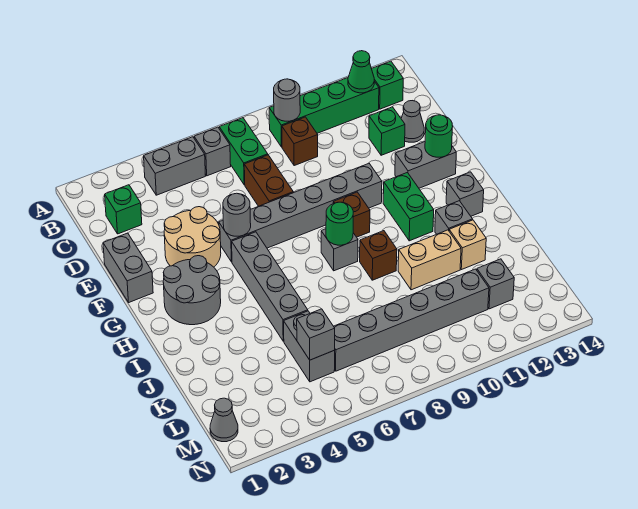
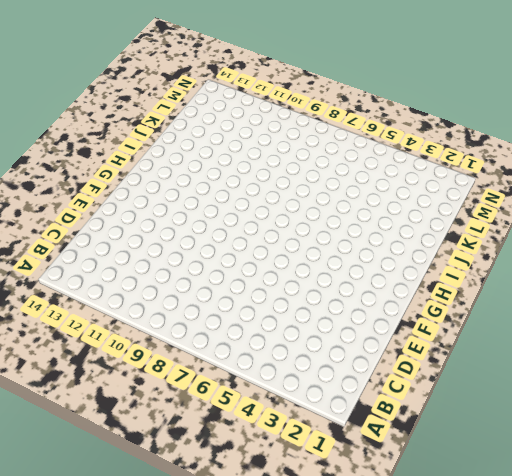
none -> grey 1x2 brick [144,137,205,195]
none -> grey 1x1 brick [194,127,231,176]
none -> green 1x2 brick [219,118,268,185]
none -> green 1x4 brick [269,78,379,147]

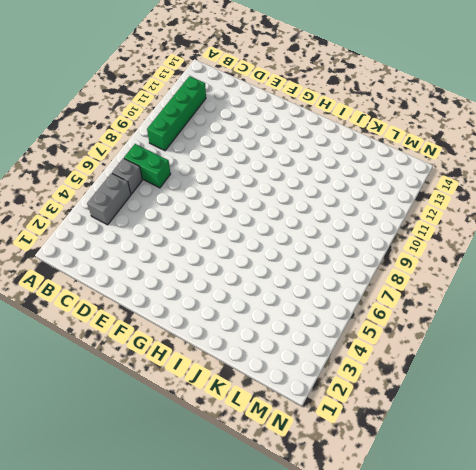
none -> green 1x1 brick [372,61,403,109]
none -> green 1x1 brick [105,185,142,234]
none -> brown 1x1 brick [282,117,318,166]
none -> brown 1x2 brick [244,155,293,206]

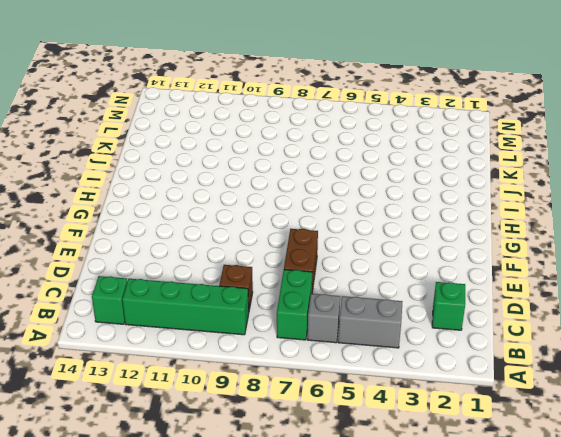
none -> green 1x1 brick [369,107,405,155]
none -> grey 1x1 cone [401,101,424,142]
none -> grey 1x2 brick [103,233,153,302]
none -> tan 2x2 round brick [164,207,221,267]

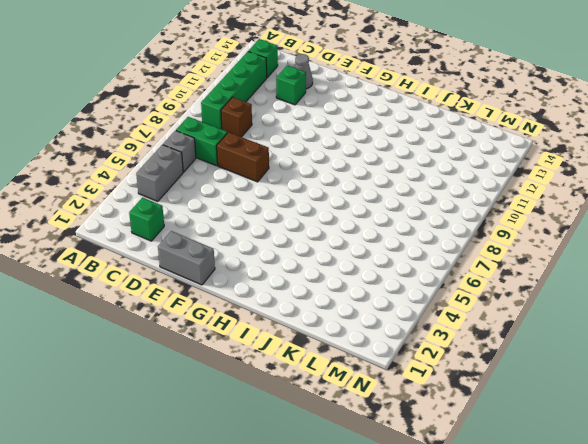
none -> tan 2x2 round brick [164,207,221,267]
none -> grey 1x6 brick [219,164,382,262]
none -> grey 1x2 brick [395,142,456,188]
none -> grey 2x2 round brick [163,256,221,325]

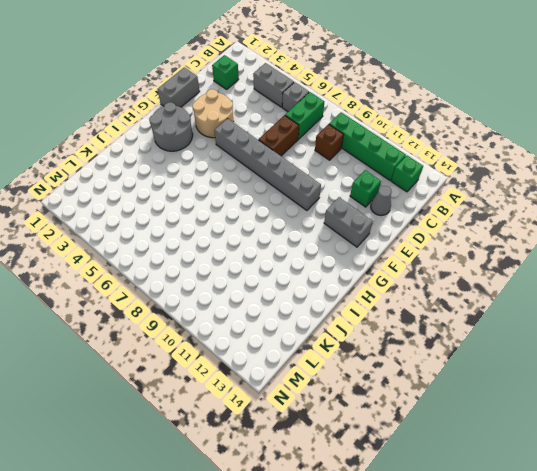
none -> grey 1x4 brick [232,232,308,341]
none -> brown 1x1 brick [333,192,370,237]
none -> green 1x2 brick [383,173,434,241]
none -> grey 1x1 brick [321,229,358,271]

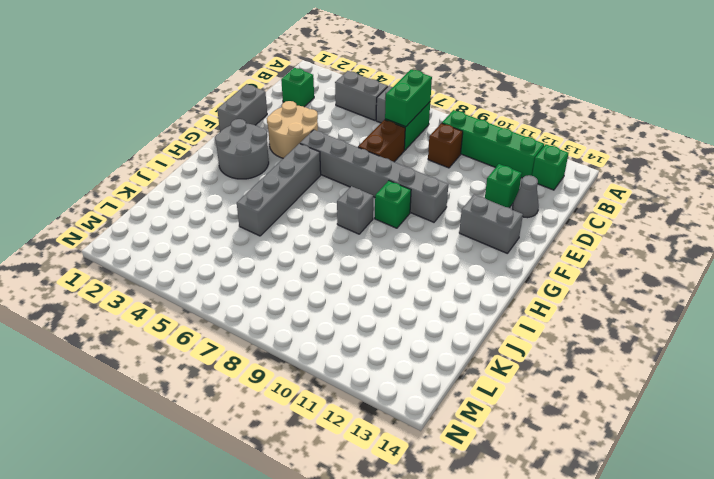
green 1x2 brick [385,69,432,127] -> green 1x2 brick moved to [383,173,434,241]
green 1x1 brick [375,181,411,228] -> brown 1x1 brick [333,192,370,237]
none -> grey 1x1 brick [446,172,484,216]
none -> brown 1x1 brick [360,231,397,280]
none -> grey 1x1 brick [435,201,472,234]
none -> tan 1x2 brick [398,230,461,290]

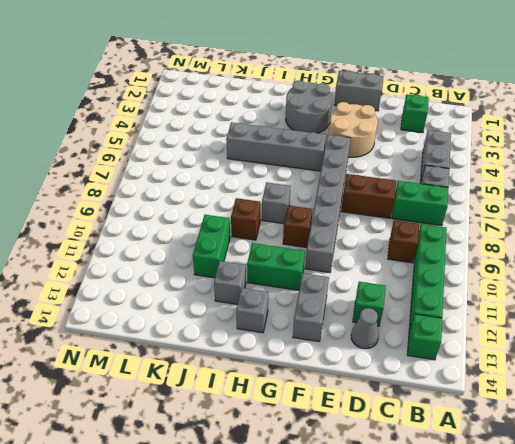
green 1x2 brick [193,215,230,278] -> tan 1x2 brick [398,230,461,290]
none -> tan 1x1 brick [449,220,486,270]
none -> grey 1x2 brick [284,311,335,382]
none -> grey 1x6 brick [334,269,489,371]
none -> grey 1x1 brick [477,259,514,309]

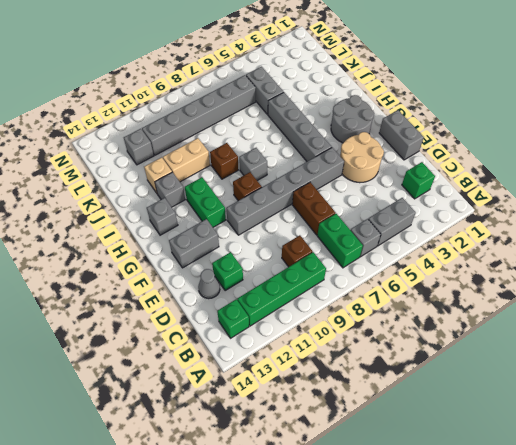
none -> grey 1x1 cone [210,398,238,442]
none -> grey 1x1 round brick [274,79,300,121]
none -> green 1x1 cone [348,51,374,93]
none -> grey 1x1 round brick [223,193,251,236]

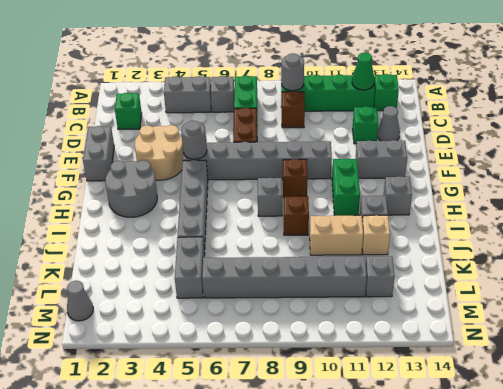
none -> green 1x1 round brick [425,115,453,157]
none -> green 1x1 round brick [326,202,353,245]
none -> grey 1x1 brick [297,309,335,360]

